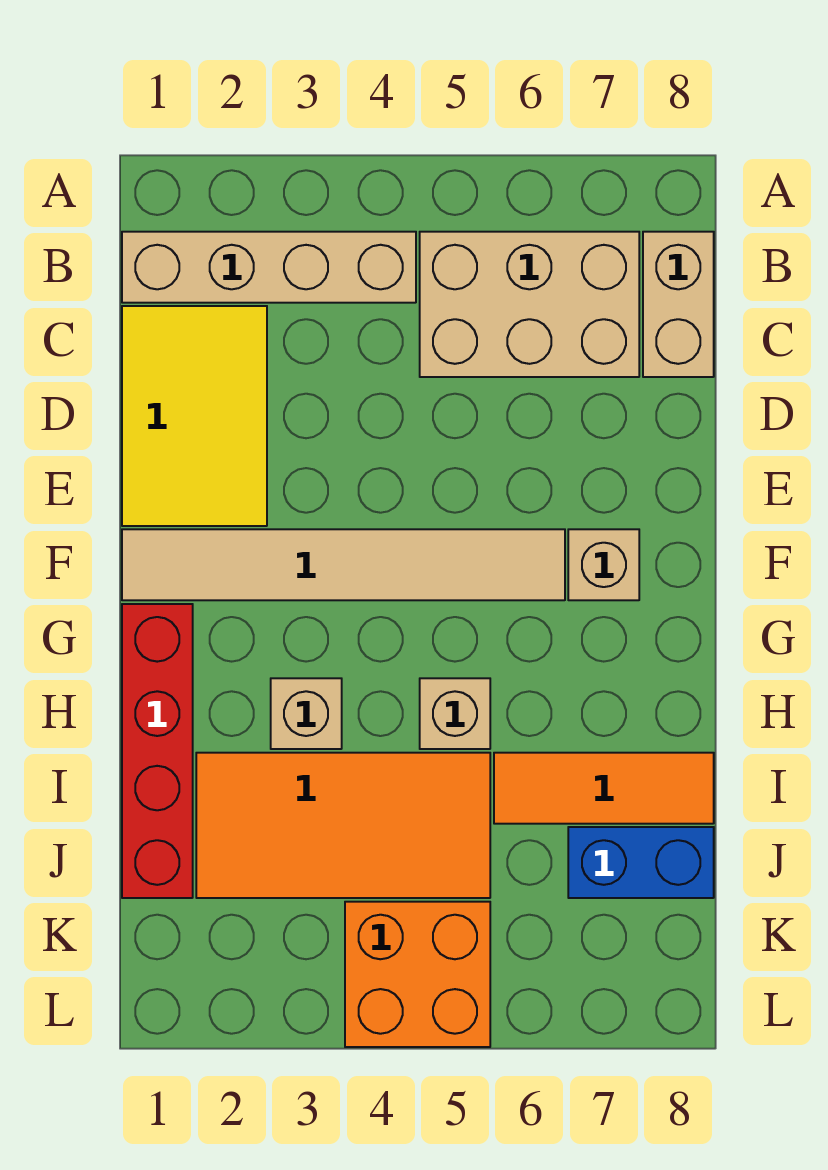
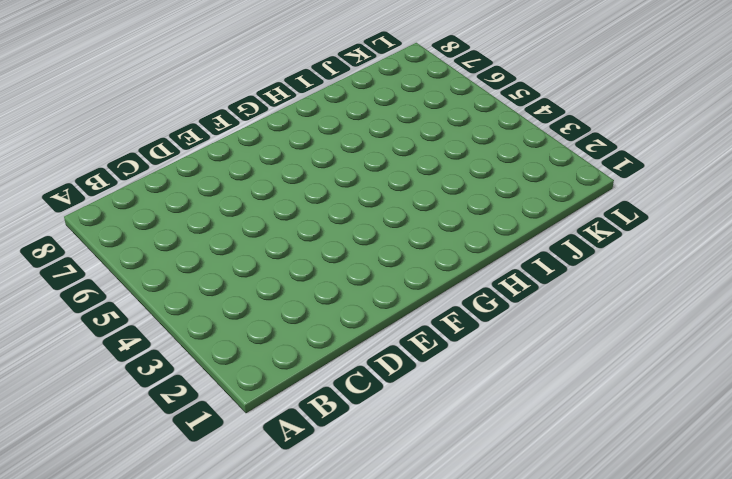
none -> tan 1x4 brick [122,232,416,303]
none -> tan 2x3 brick [420,232,639,377]
none -> tan 1x2 brick [643,232,714,377]

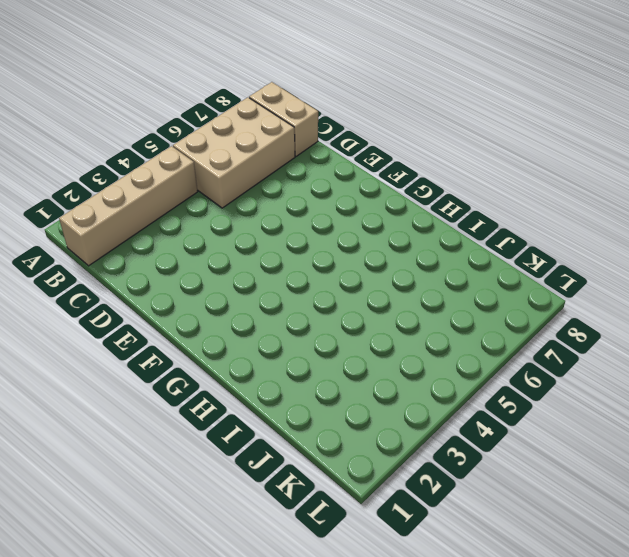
none -> yellow 2x3 tile [122,306,267,526]
none -> tan 1x6 tile [122,529,565,600]
none -> tan 1x1 brick [568,529,639,600]

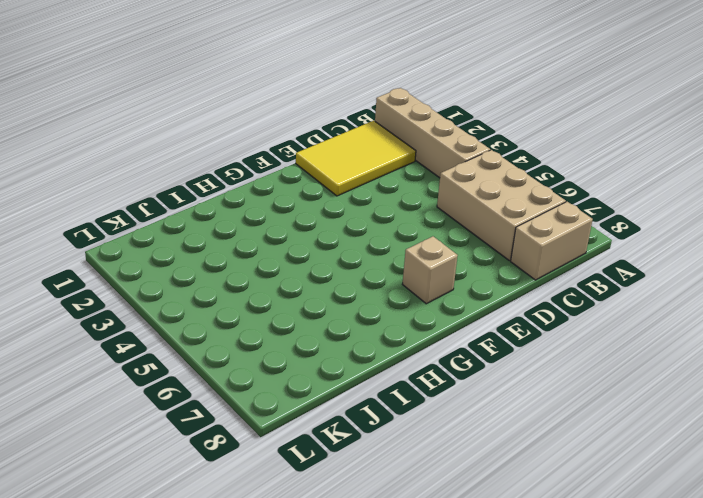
none -> tan 1x6 tile [122,529,565,600]
none -> red 1x4 brick [122,604,193,898]
none -> tan 1x1 brick [271,678,342,749]

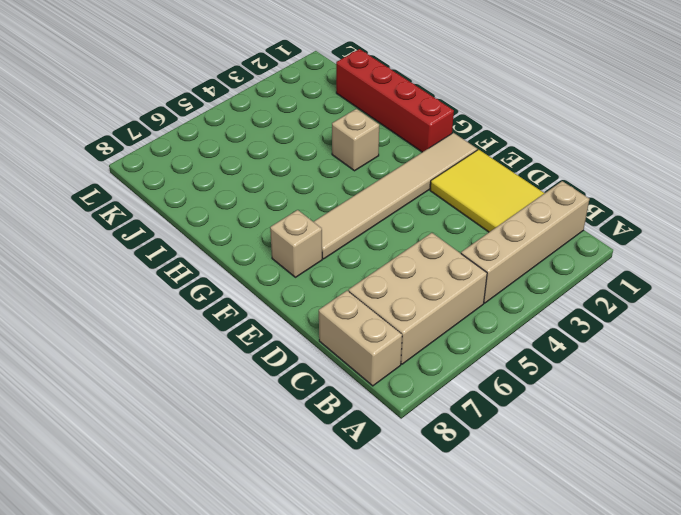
none -> tan 1x1 brick [420,678,490,749]
none -> orange 2x4 tile [196,753,490,898]
none -> orange 1x3 tile [494,753,714,824]

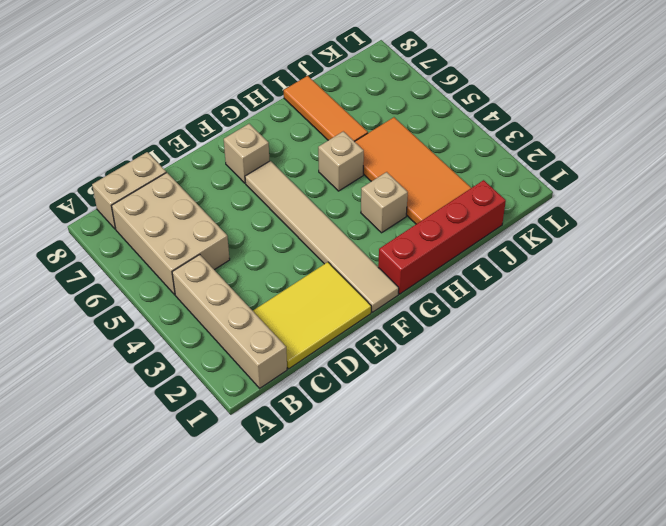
none -> blue 1x2 brick [568,827,714,898]
none -> orange 2x2 brick [345,902,490,1047]

